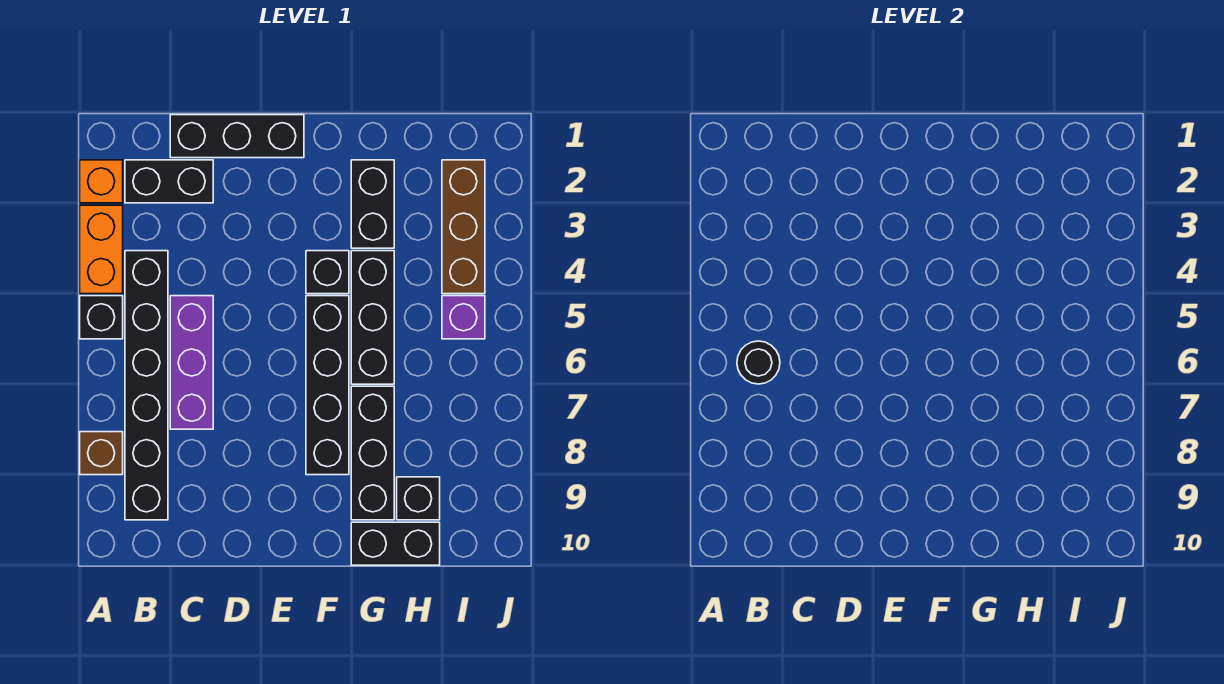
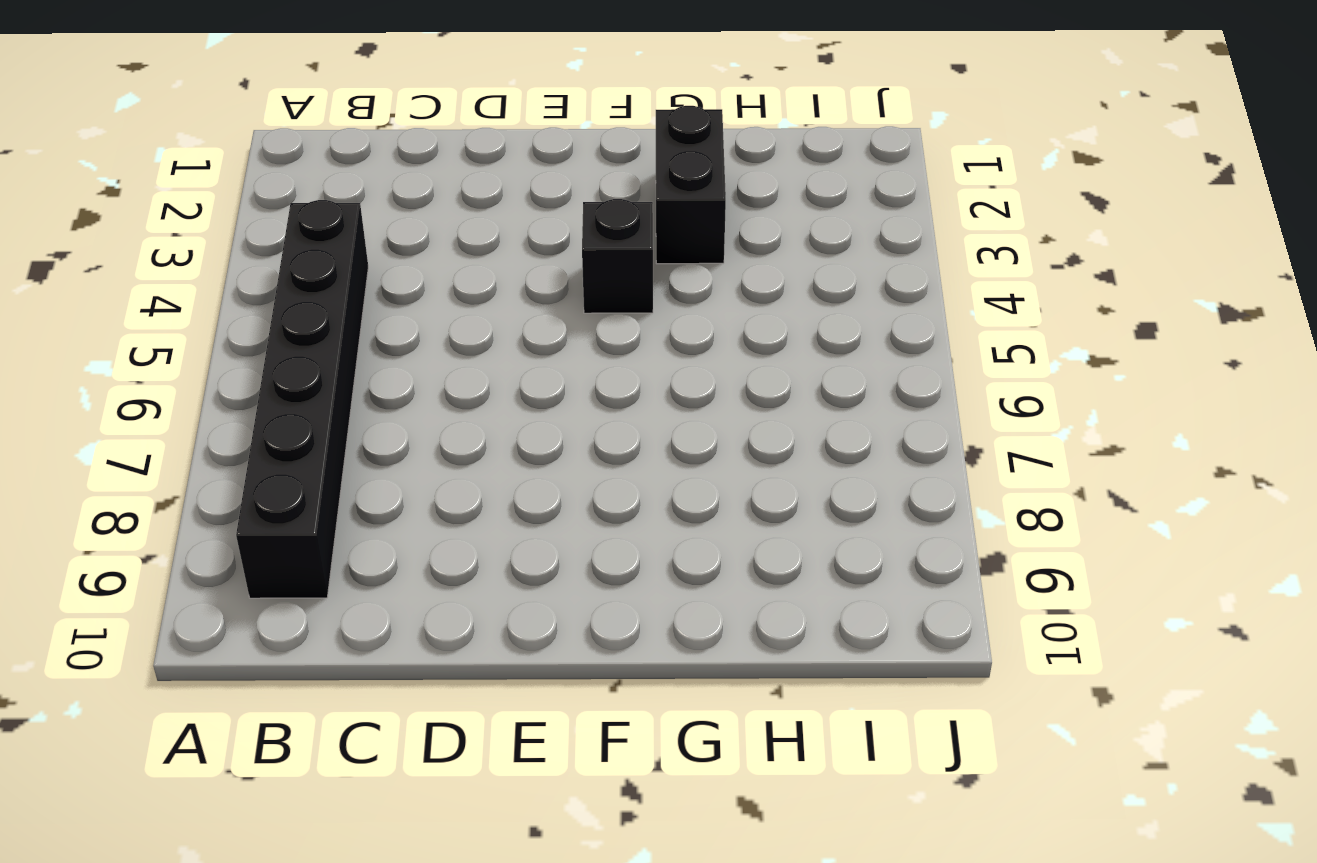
none -> orange 1x1 brick [80,160,123,203]
none -> orange 1x2 brick [80,205,123,294]
none -> black 1x1 brick [80,296,123,339]

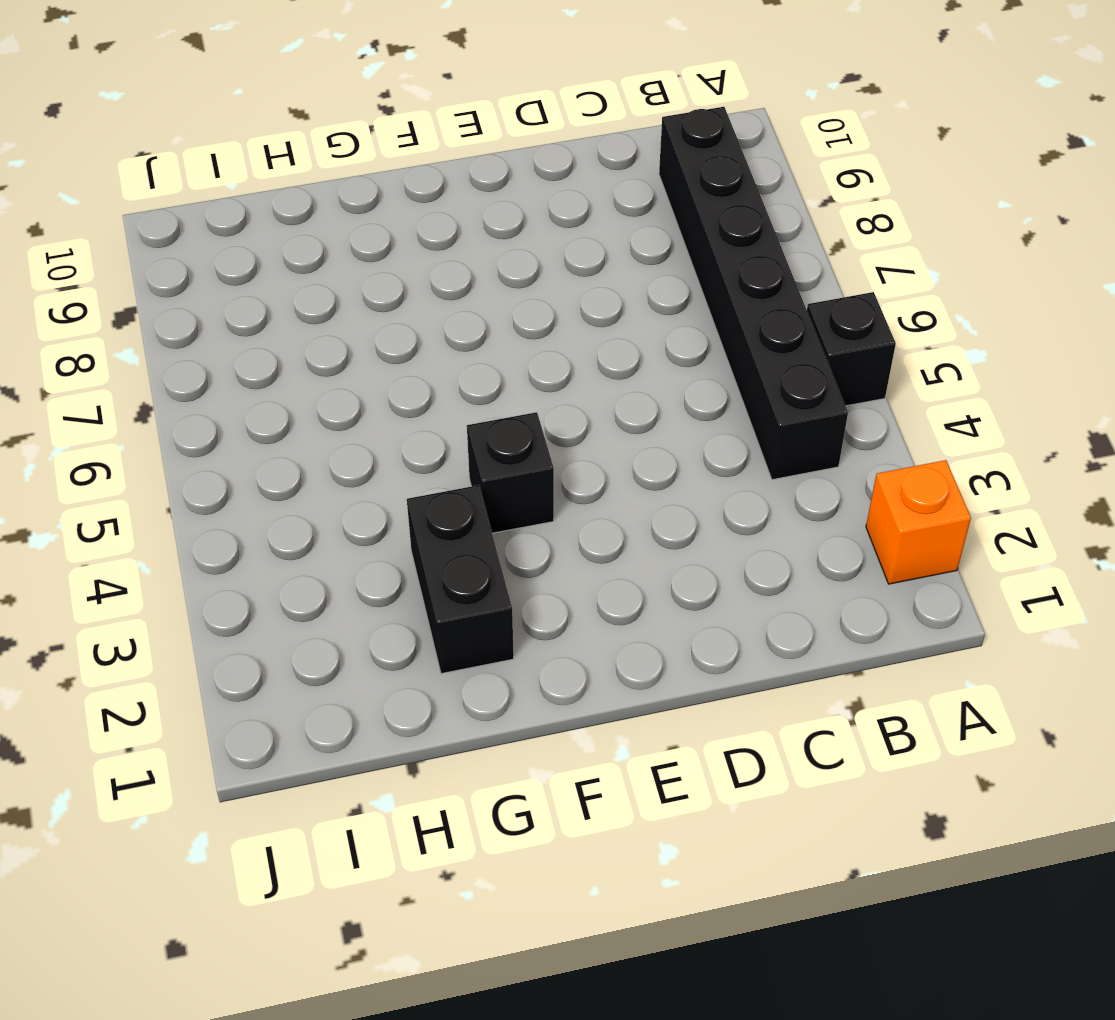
none -> orange 1x2 brick [80,205,123,294]
none -> brown 1x1 brick [80,432,123,475]
none -> black 1x2 brick [125,160,213,203]

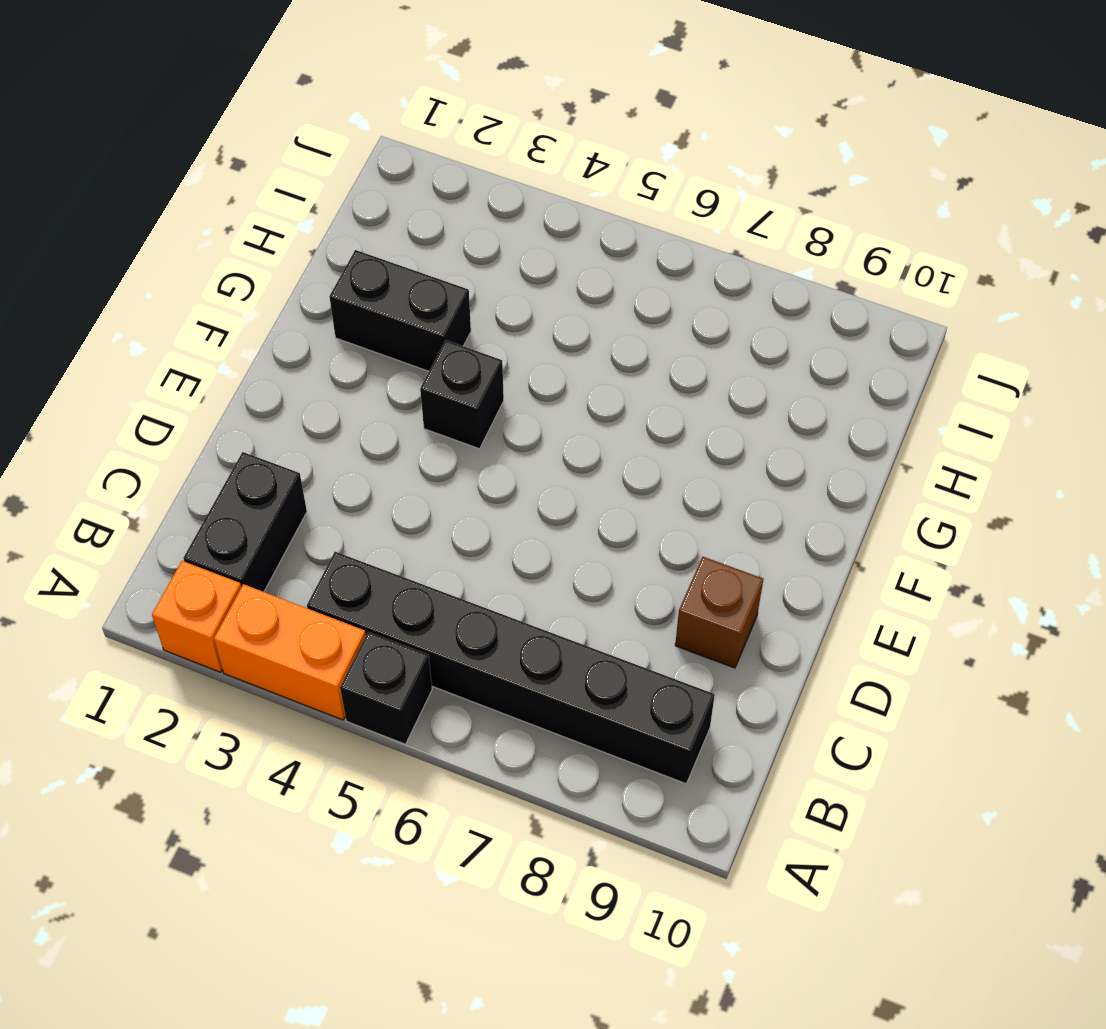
brown 1x1 brick [675,557,763,668] -> brown 1x1 brick moved to [80,432,123,475]
none -> black 1x3 brick [170,115,304,158]
none -> purple 1x3 brick [170,296,213,429]
none -> black 1x4 brick [306,296,349,475]

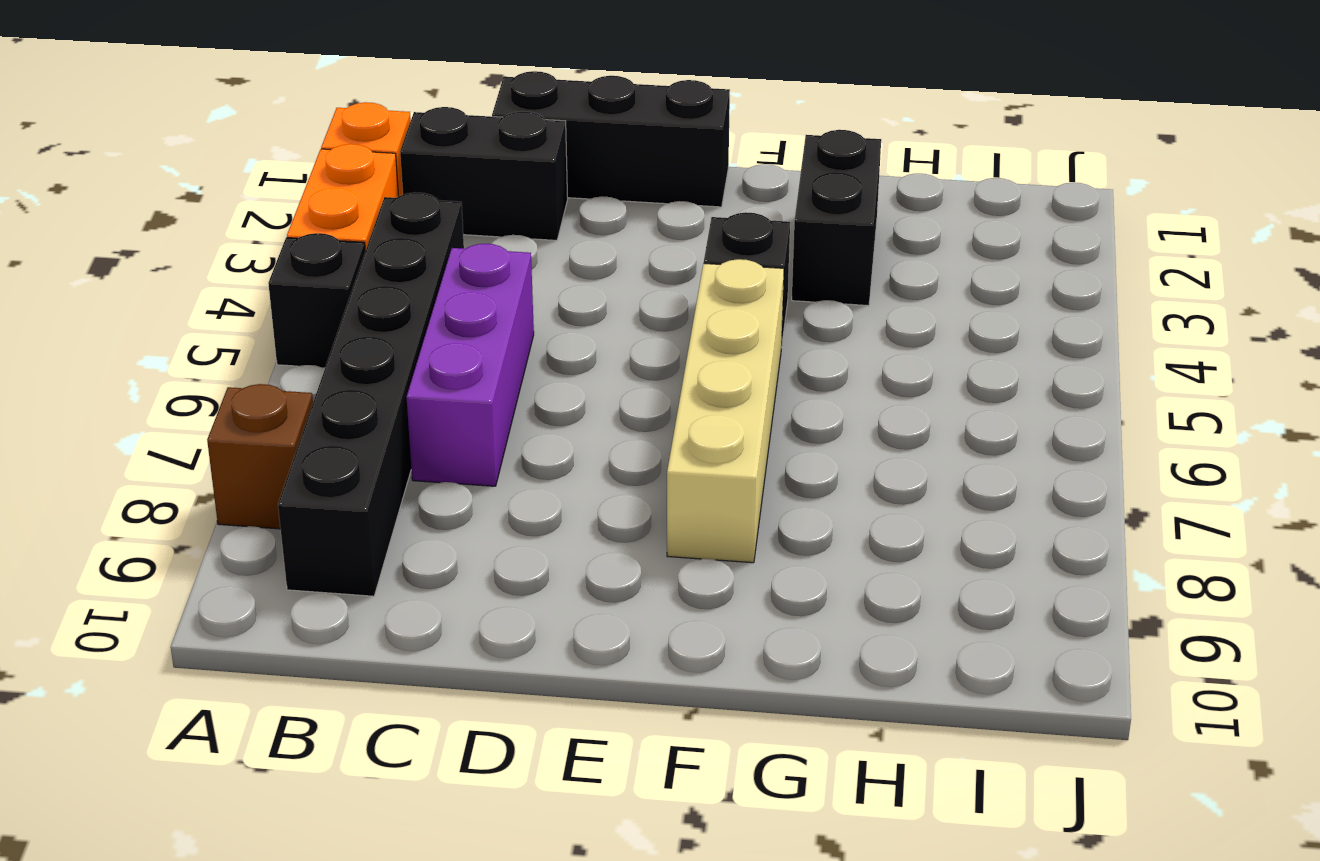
tan 1x4 brick [667,259,784,563] -> black 1x4 brick [306,296,349,475]
none -> black 1x3 brick [351,251,394,384]
none -> black 1x3 brick [351,386,394,520]
none -> black 1x2 brick [351,522,440,565]

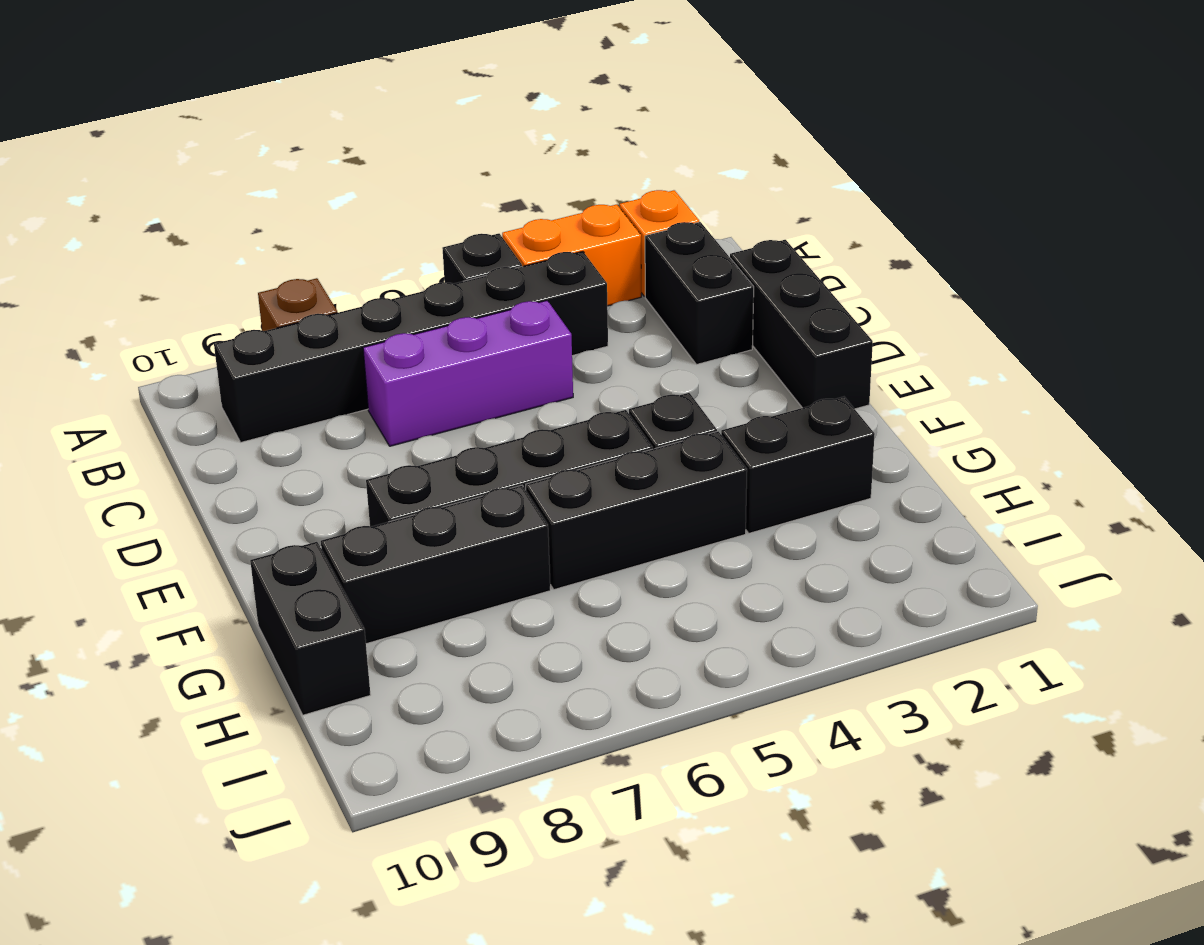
none -> black 1x1 brick [397,477,440,520]
none -> brown 1x3 brick [442,160,485,294]
none -> purple 1x1 brick [442,296,485,339]

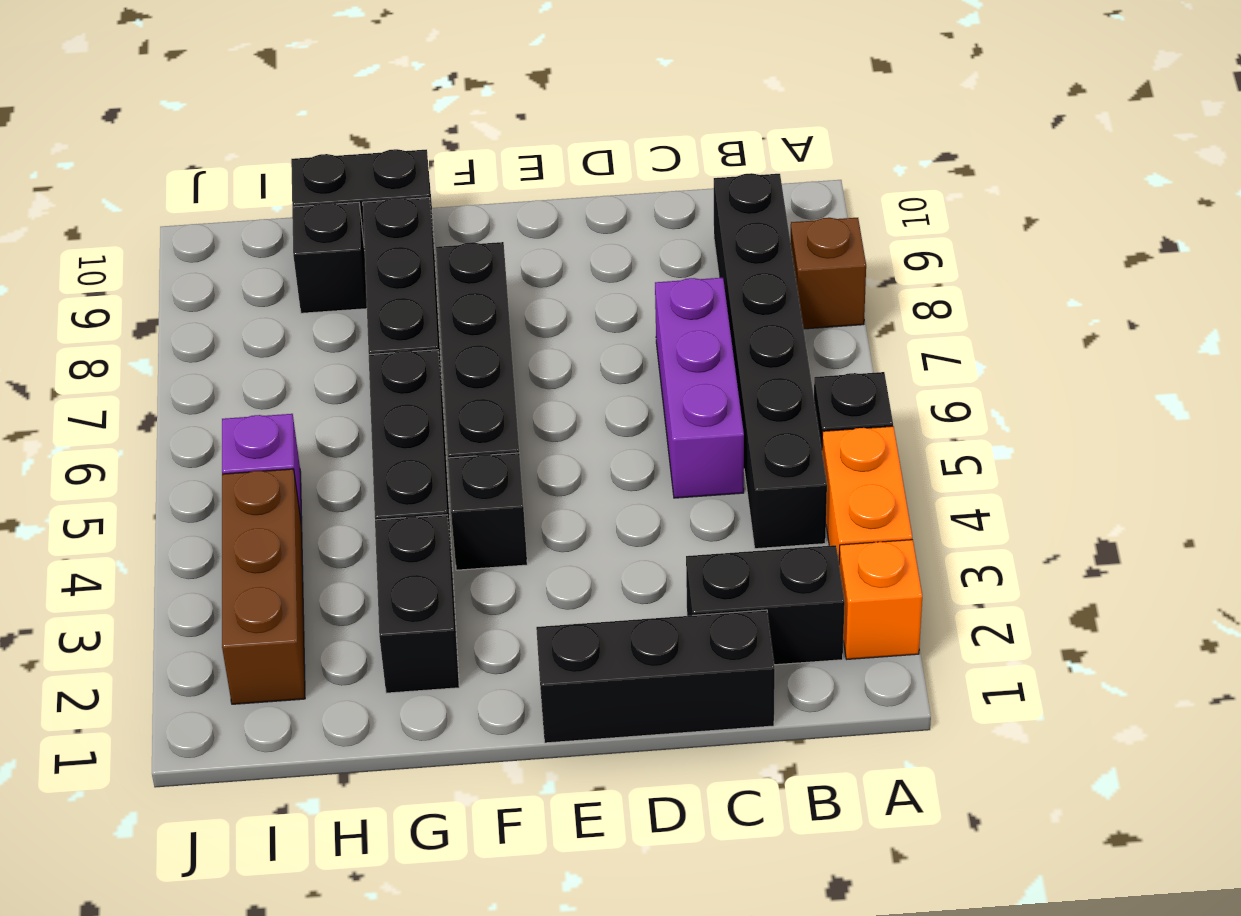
none -> black 1x1 round brick [737,341,780,384]

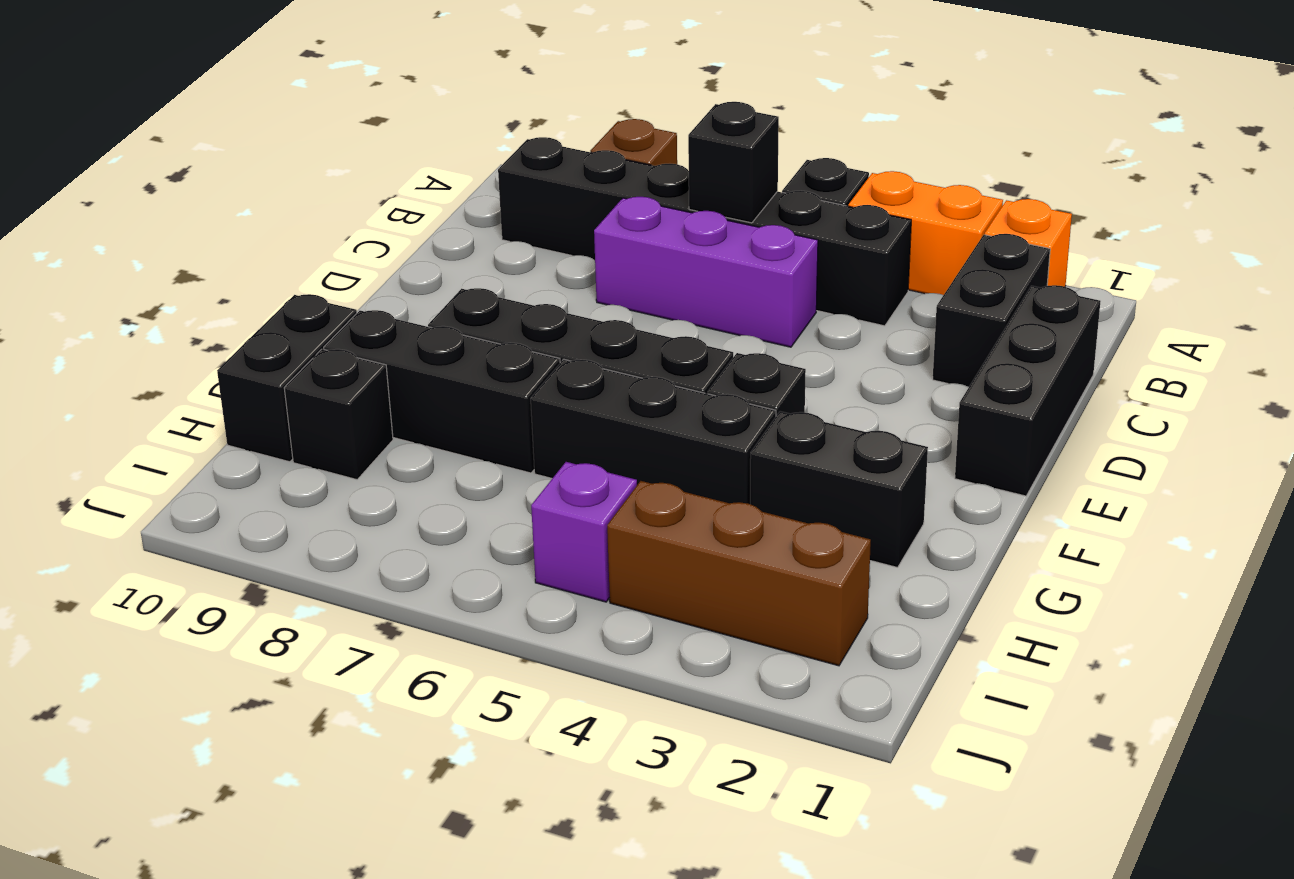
black 1x1 brick [688,102,779,223] -> black 1x1 round brick [737,341,780,384]

